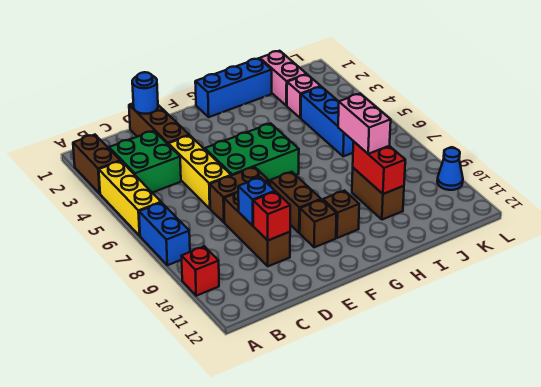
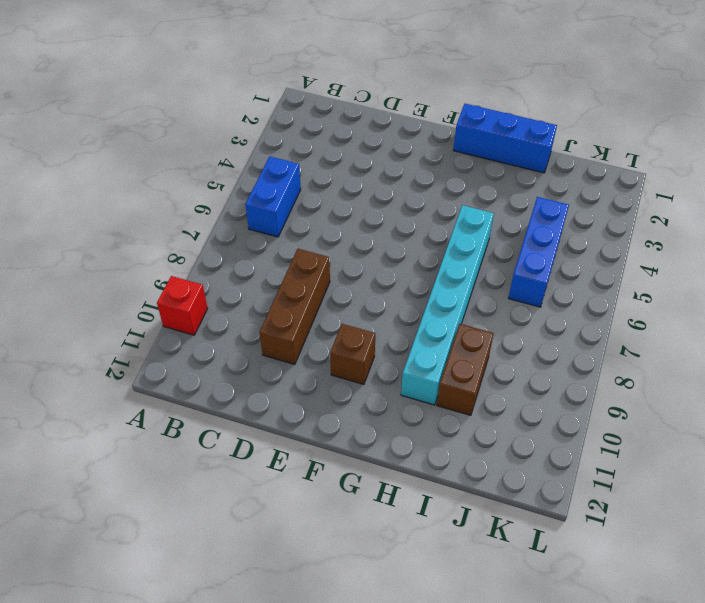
blue 1x2 brick [245,156,301,237] -> blue 1x2 brick moved to [139,203,190,265]
cyan 1x6 brick [401,205,494,405] -> none
none -> brown 1x2 brick [73,135,120,193]
none -> yellow 1x3 brick [99,161,161,236]
none -> green 2x2 brick [109,131,181,193]

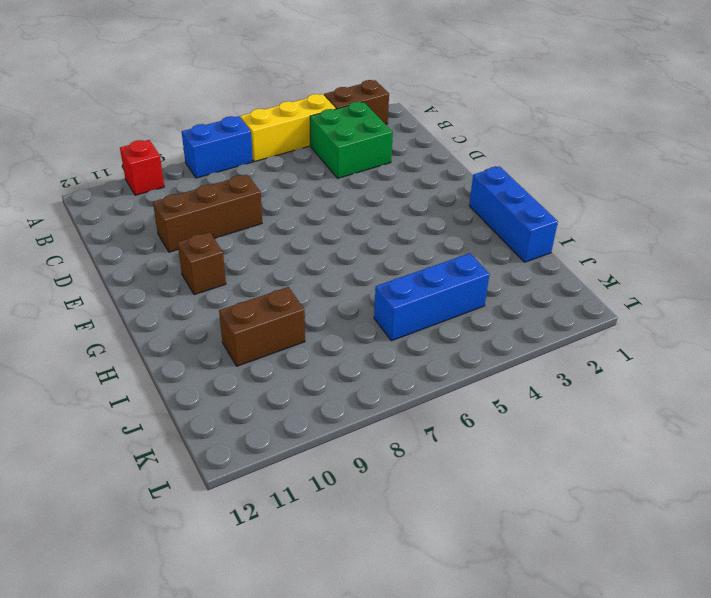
none -> brown 1x3 brick [129,103,189,144]
none -> yellow 1x3 brick [168,135,231,208]
none -> brown 1x2 brick [210,167,268,223]

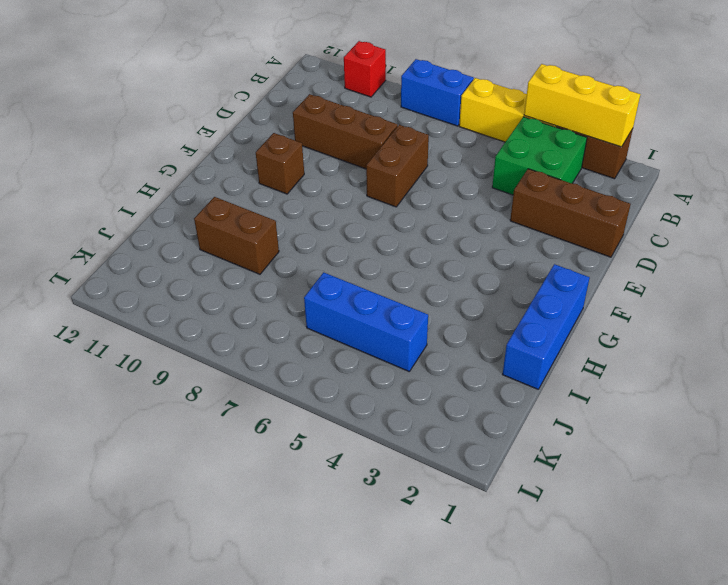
yellow 1x3 brick [524,64,640,147] -> yellow 1x3 brick moved to [168,135,231,208]
none -> green 2x3 brick [205,123,299,185]
none -> brown 1x2 brick [270,172,321,233]
none -> brown 1x1 brick [323,191,359,238]

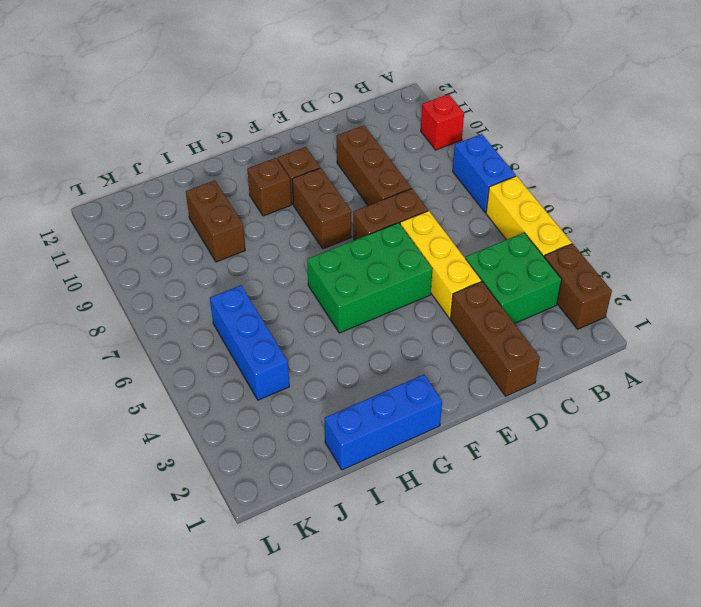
none -> pink 1x2 brick [260,51,307,106]
none -> pink 1x1 brick [287,74,321,118]
none -> blue 1x1 cone [437,148,463,190]

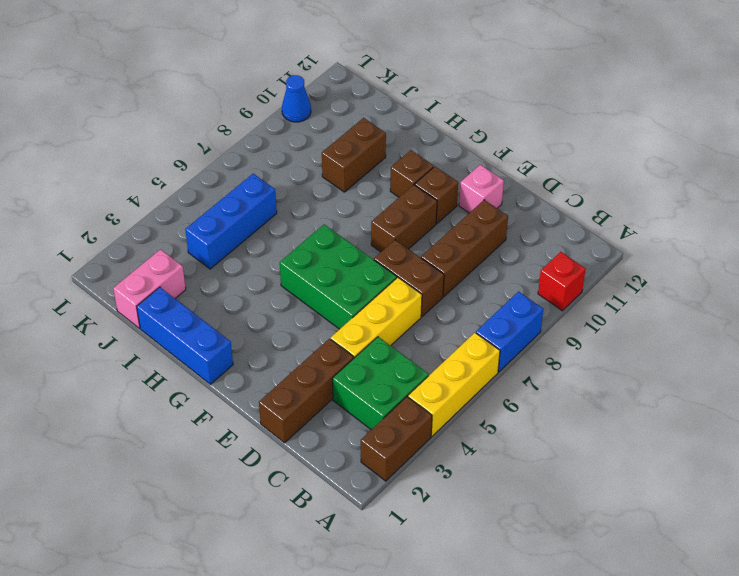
pink 1x1 brick [459,165,504,213] -> pink 1x1 brick moved to [287,74,321,118]
none -> blue 1x1 round brick [132,72,158,114]
none -> blue 1x1 brick [238,177,275,226]
none -> red 1x1 brick [253,192,290,240]

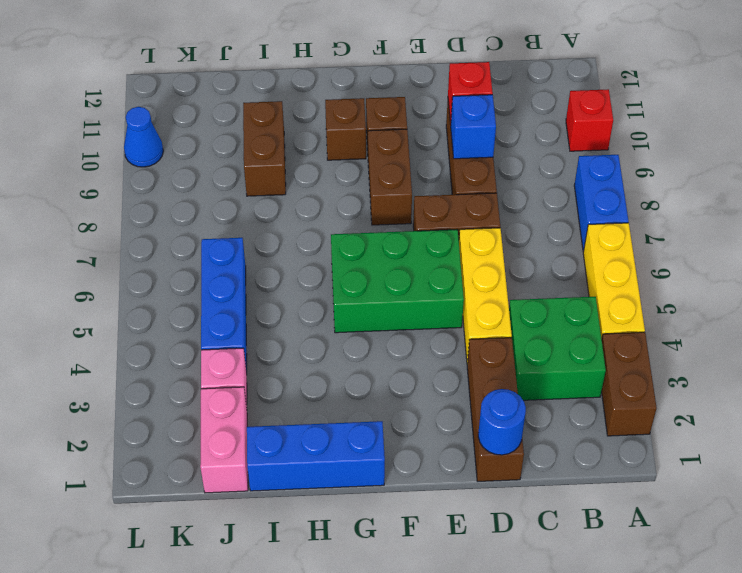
none -> red 1x2 brick [353,142,405,194]
none -> pink 1x2 brick [338,94,391,154]

